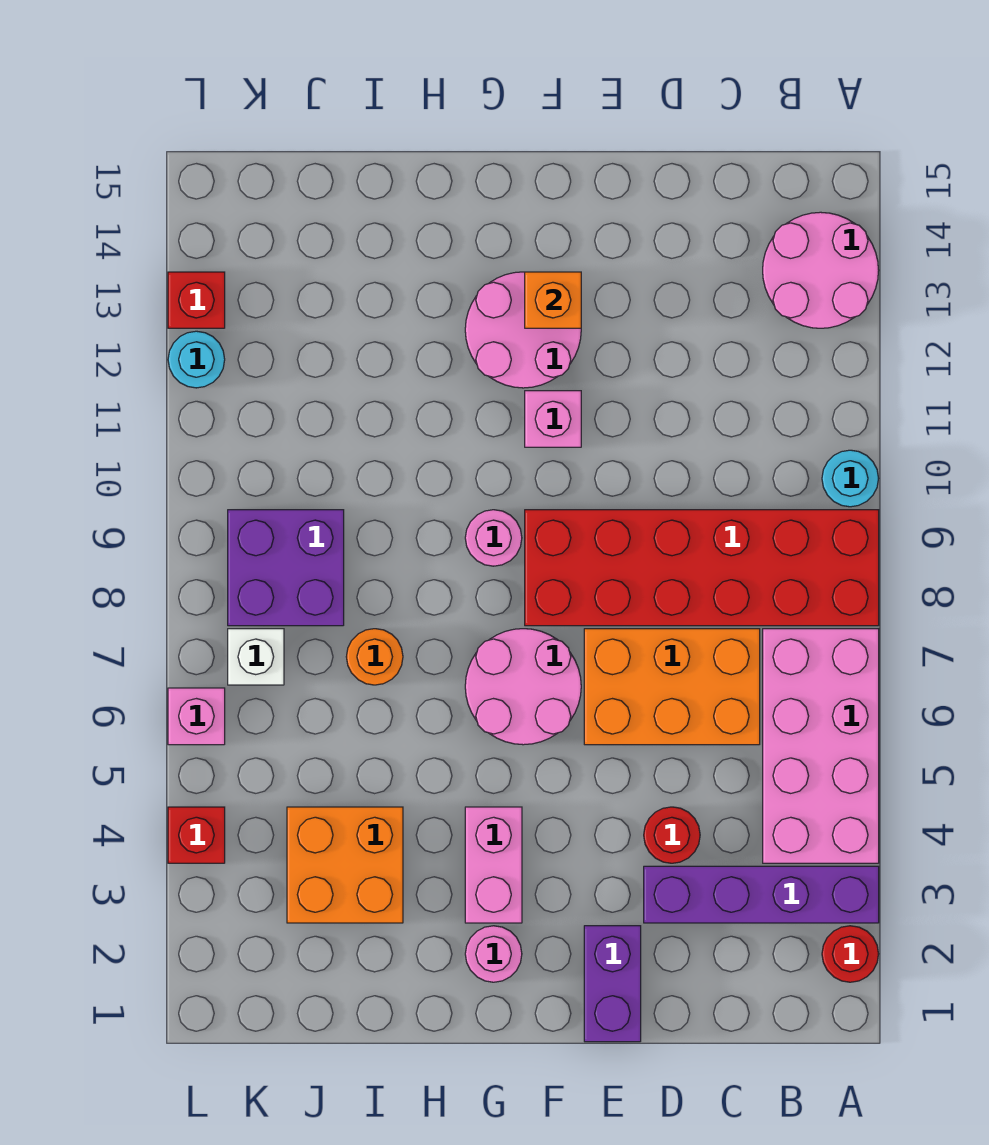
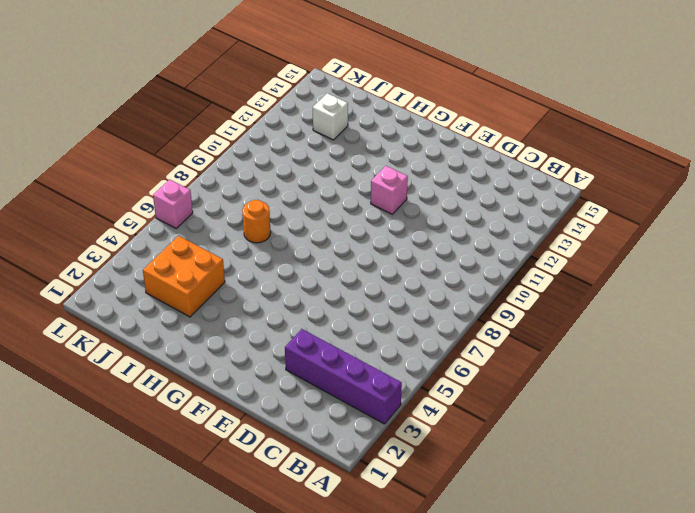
white 1x1 brick [313,93,348,140] -> white 1x1 brick moved to [228,629,284,685]
none -> red 1x1 round brick [822,926,878,982]
none -> pink 2x4 brick [763,629,879,863]
none -> red 2x6 brick [525,510,879,626]

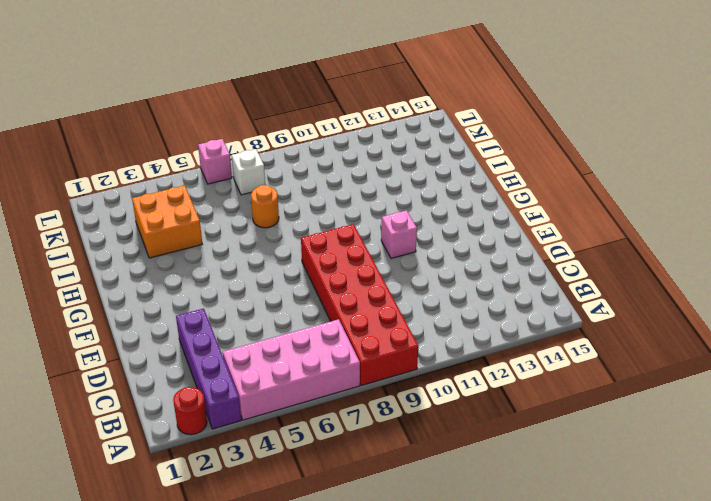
none -> cyan 1x1 round brick [822,450,878,507]
none -> pink 2x2 round brick [763,212,879,328]
none -> orange 2x3 brick [584,629,760,745]

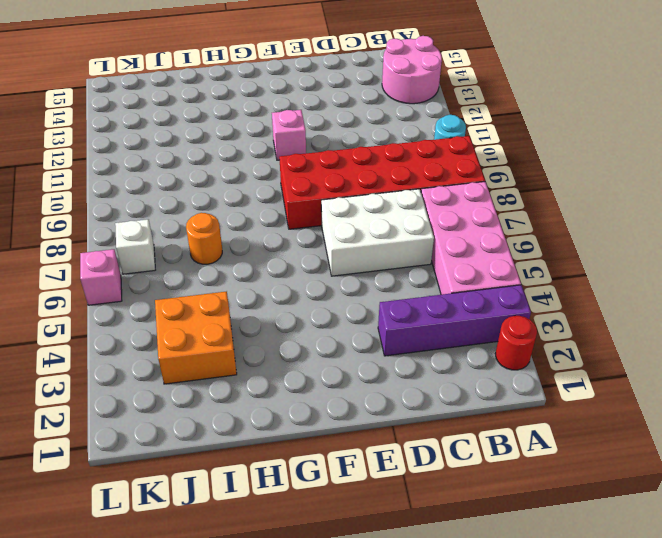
white 2x3 brick [321,189,434,276] -> orange 2x3 brick [584,629,760,745]
none -> red 1x1 round brick [644,807,700,863]
none -> purple 1x2 brick [584,926,641,1042]
none -> pink 2x2 round brick [465,629,581,745]

